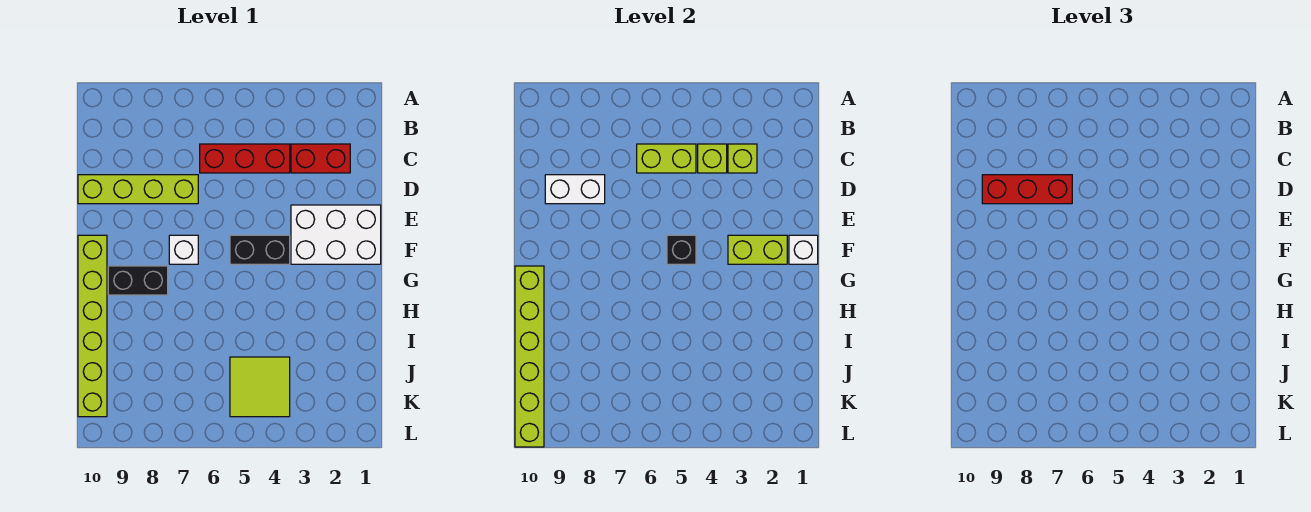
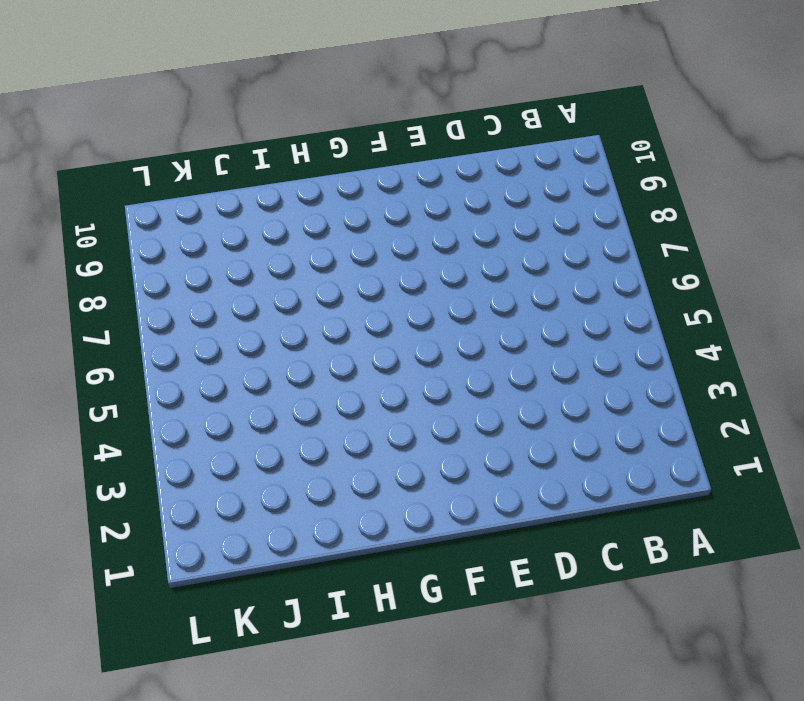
none -> red 1x2 brick [291,144,350,173]
none -> red 1x3 brick [200,144,290,173]
none -> lime 1x4 brick [78,175,198,204]

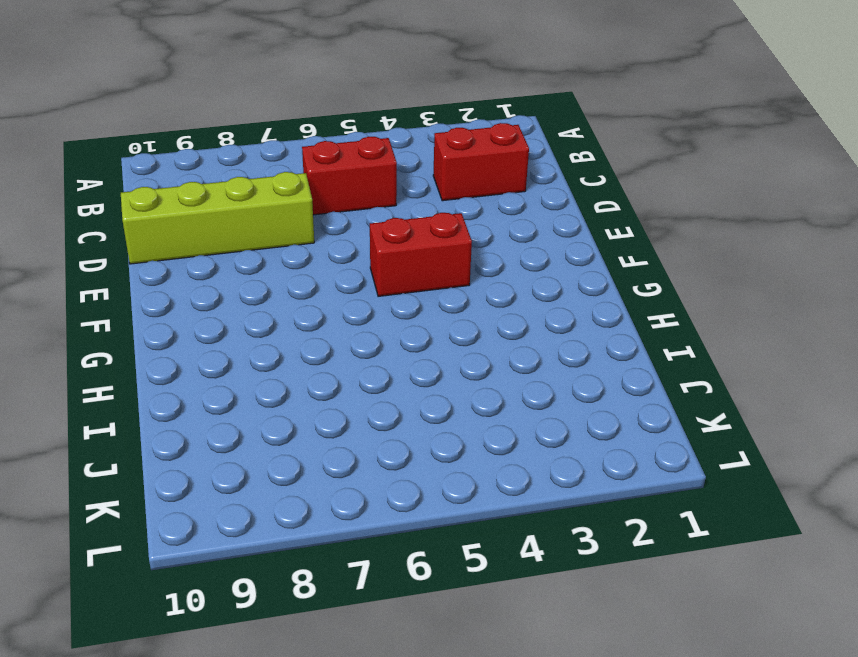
red 1x2 brick [302,137,397,215] -> red 1x3 brick [200,144,290,173]
red 1x2 brick [370,213,472,296] -> black 1x2 brick [230,235,290,264]
none -> white 2x3 brick [291,205,381,264]
none -> white 1x1 brick [169,235,198,264]
none -> lime 1x6 brick [78,235,107,417]

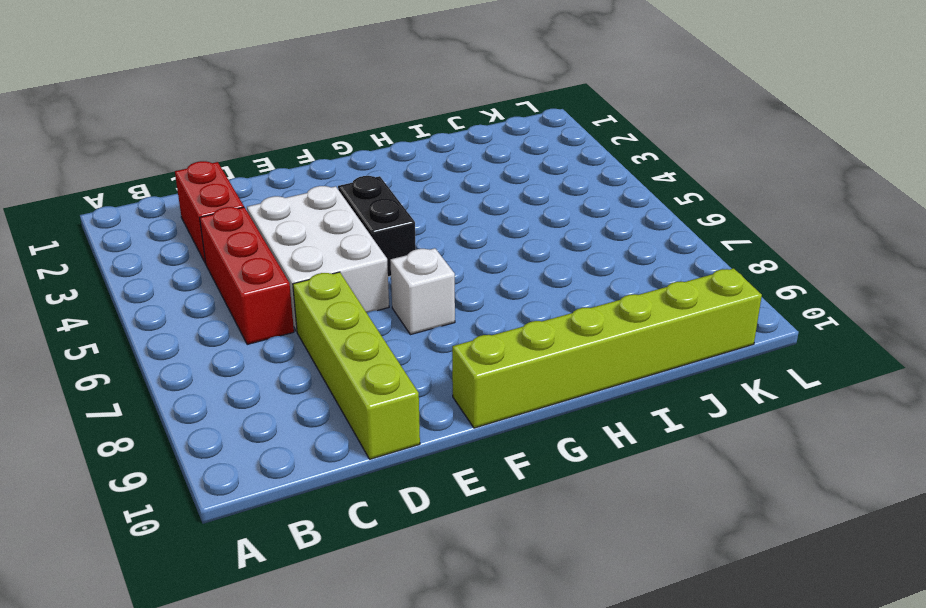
white 2x3 brick [247,186,389,332] -> white 2x3 brick moved to [291,205,381,264]
none -> black 1x2 brick [108,266,168,295]
none -> lime 2x2 tile [230,357,290,417]
none -> lime 1x1 brick [728,144,757,173]

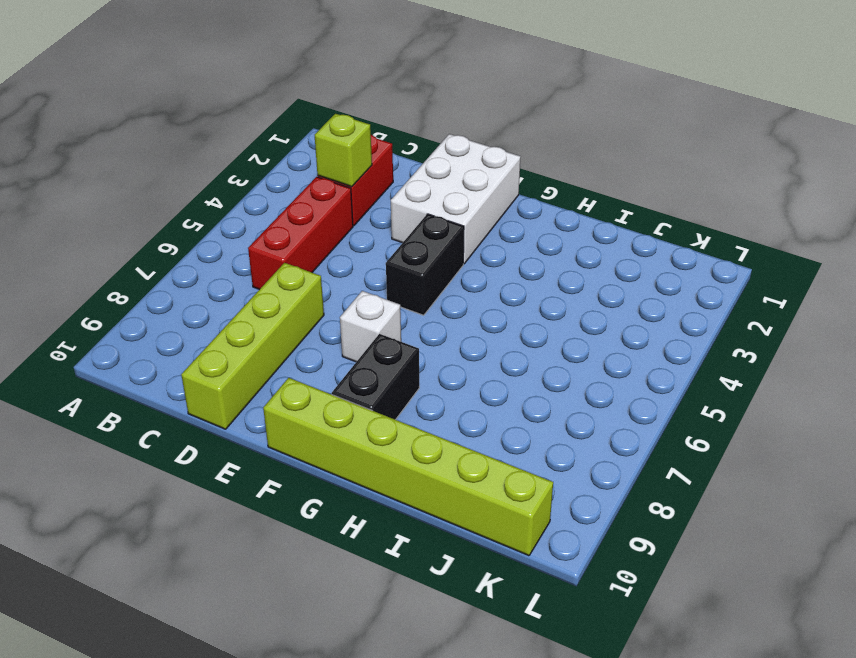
none -> lime 2x2 tile [230,357,290,417]
none -> lime 1x1 brick [698,144,727,173]
none -> lime 1x2 brick [637,144,696,173]

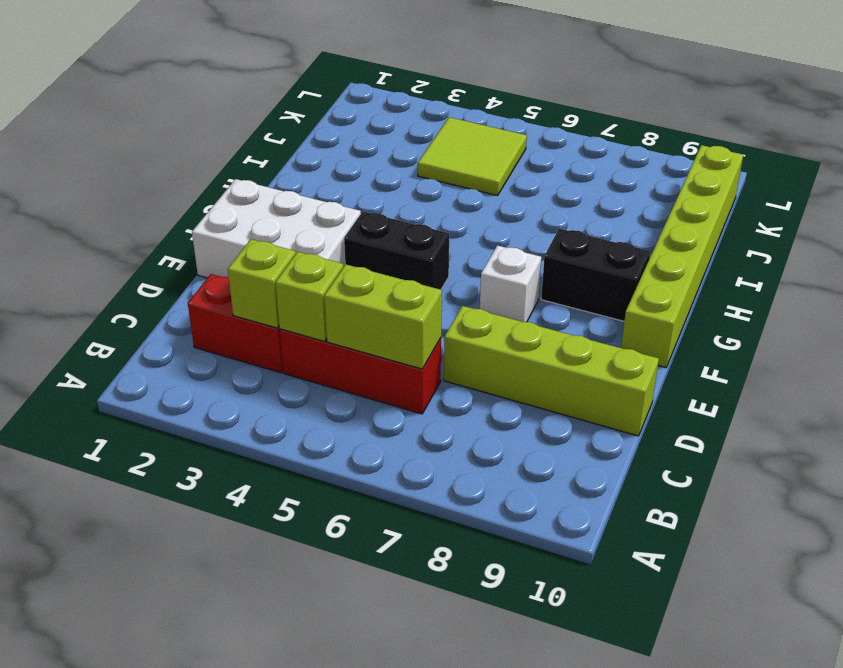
none -> white 1x2 brick [545,175,605,204]
none -> white 1x1 brick [789,235,818,264]
none -> lime 1x2 brick [728,235,787,264]

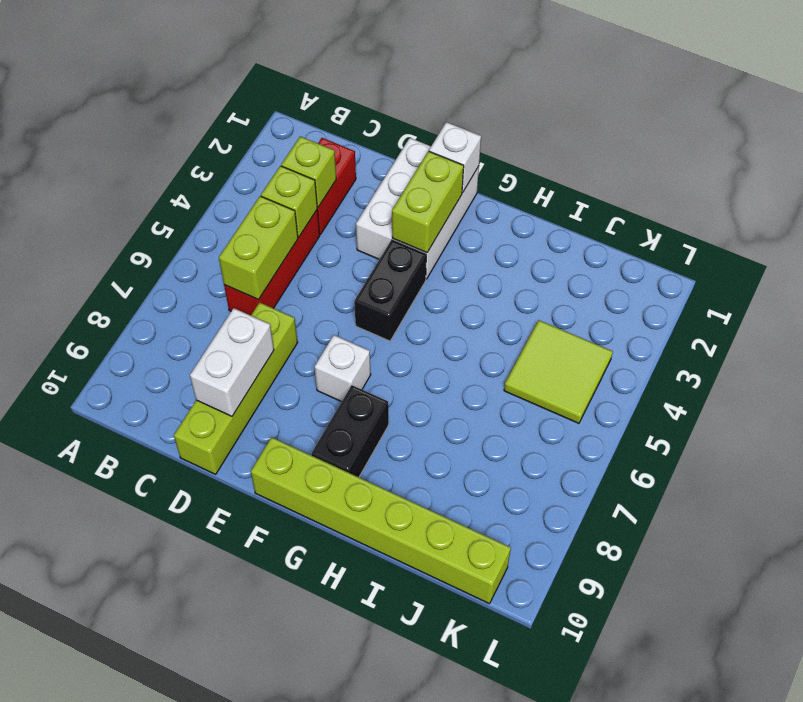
none -> black 1x1 brick [667,235,696,264]
none -> lime 1x6 brick [515,266,544,447]
none -> red 1x3 brick [982,175,1072,204]

